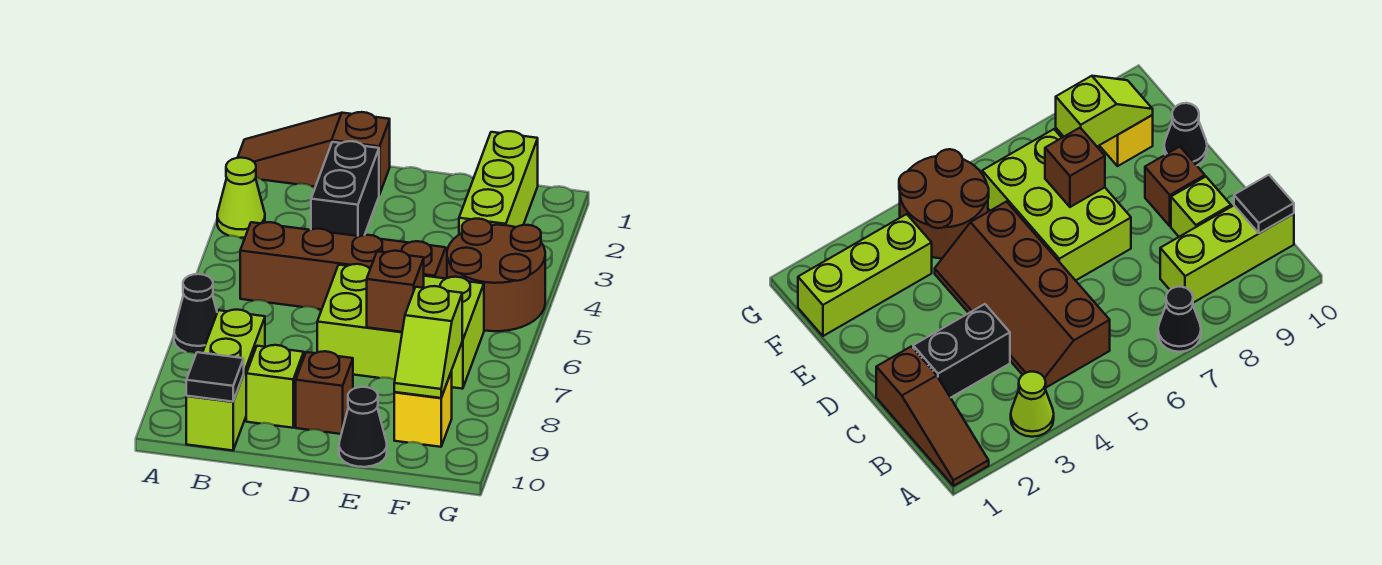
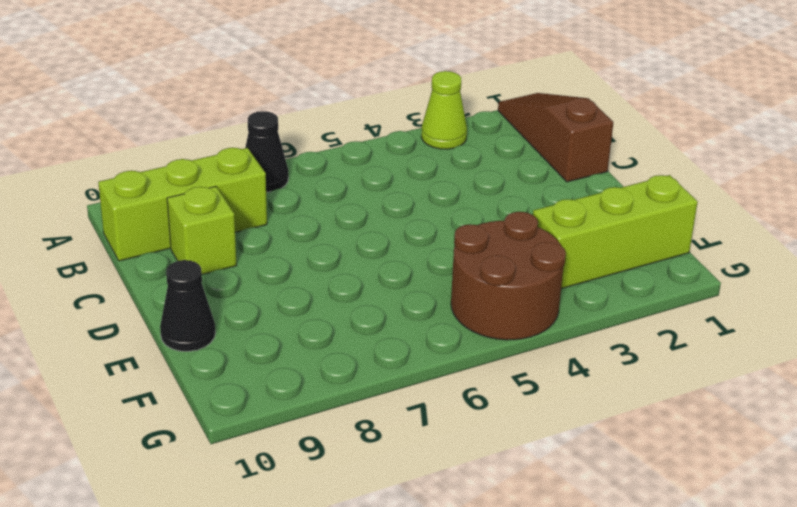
none -> brown 2x4 slope [240,222,448,309]
none -> black 1x2 brick [311,141,379,236]
none -> lime 2x3 brick [317,264,484,389]

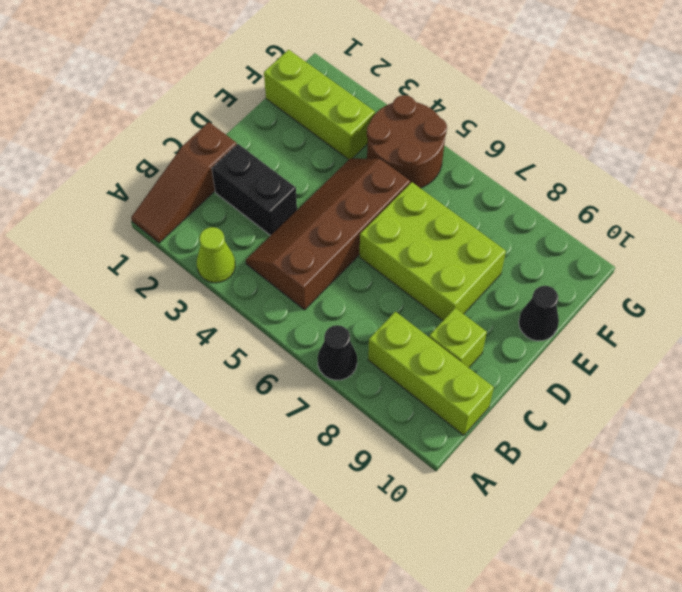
lime 2x3 brick [360,182,506,321] -> lime 2x3 brick turned to [317,264,484,389]
none -> brown 1x1 brick [296,351,353,434]
none -> yellow 1x1 brick [394,371,452,447]
none -> black 1x1 tile [186,352,244,402]

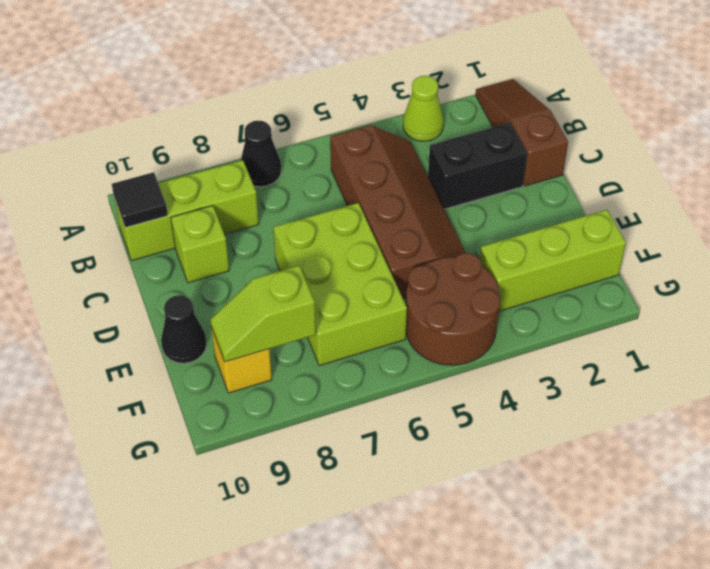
none -> brown 1x1 brick [296,351,353,434]
none -> brown 1x1 brick [367,251,424,332]

